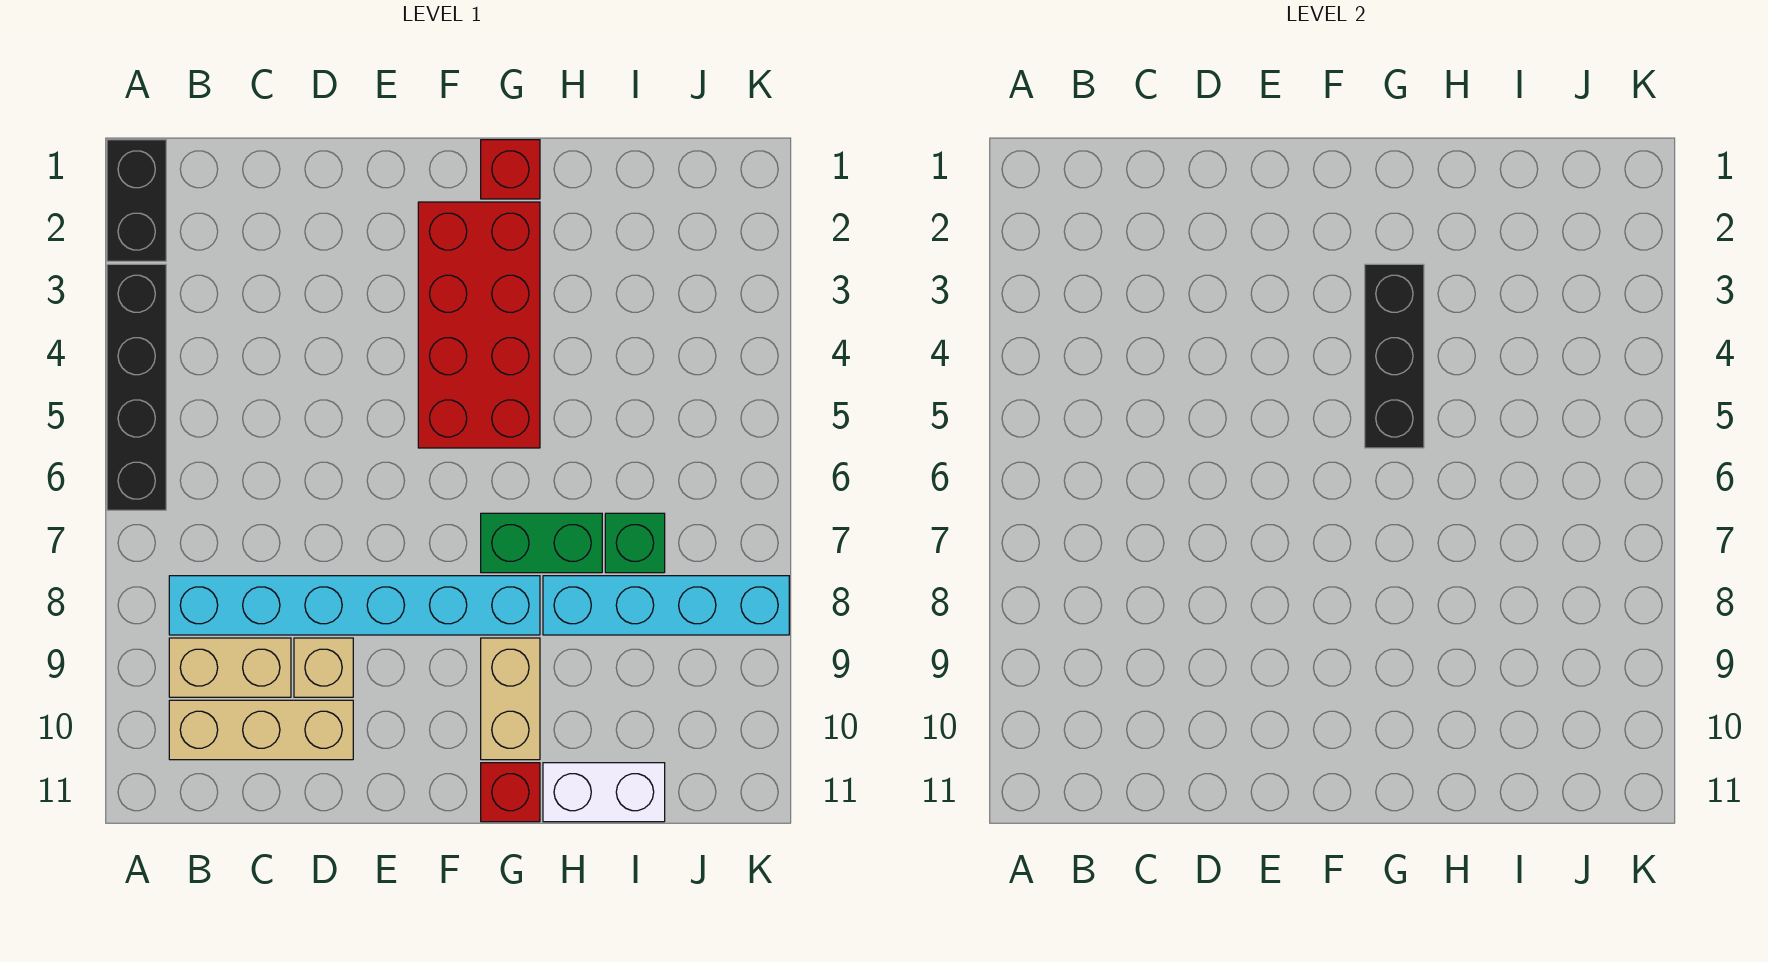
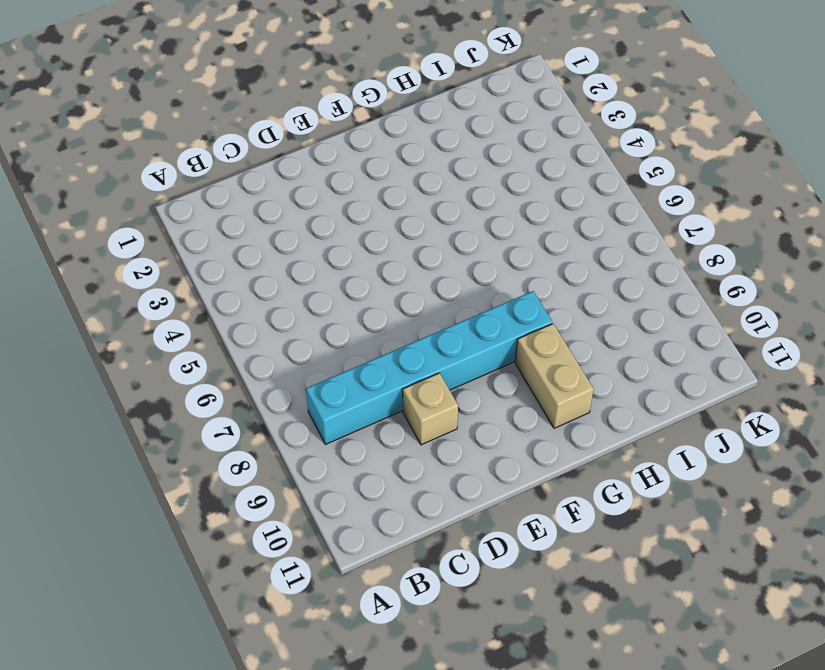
none -> black 1x2 brick [107,140,166,261]
none -> black 1x4 brick [107,264,166,510]
none -> tan 1x2 brick [169,638,291,697]

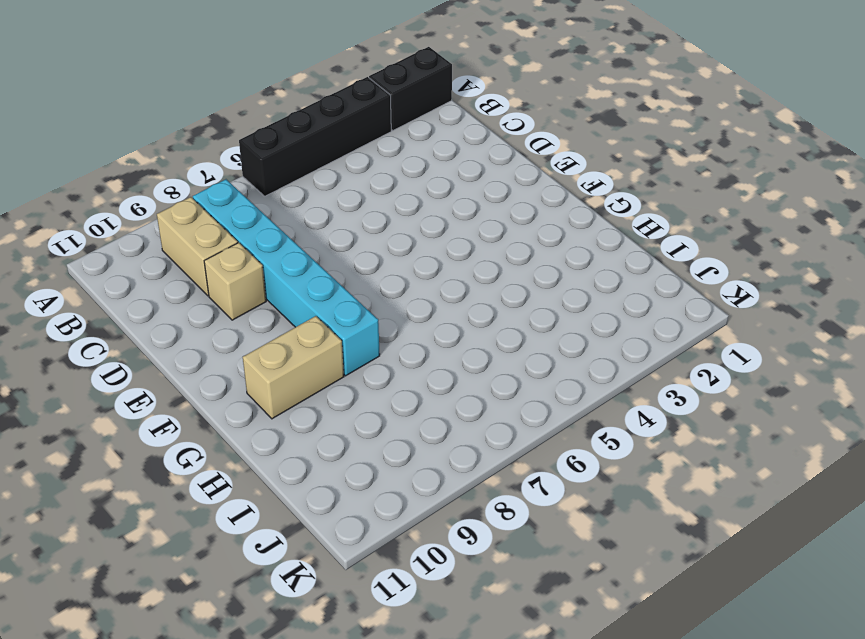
none -> tan 1x3 brick [169,700,353,760]
none -> red 2x4 brick [418,202,540,448]
none -> red 1x1 brick [481,140,540,199]

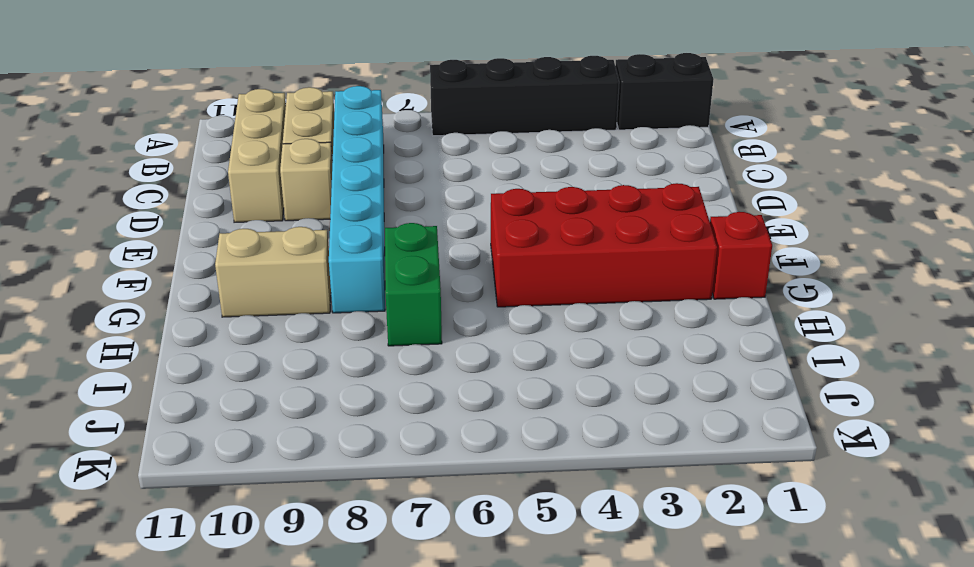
none -> red 1x1 brick [481,763,540,822]
none -> cyan 1x4 brick [543,576,789,635]
none -> white 1x2 brick [543,763,665,822]

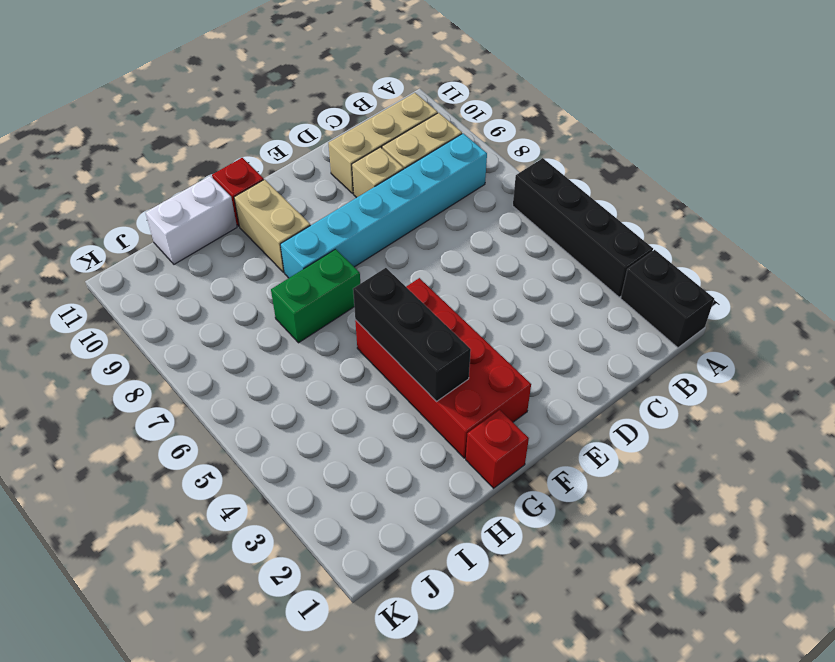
none -> cyan 1x4 brick [543,576,789,635]
none -> green 1x1 brick [605,513,665,573]

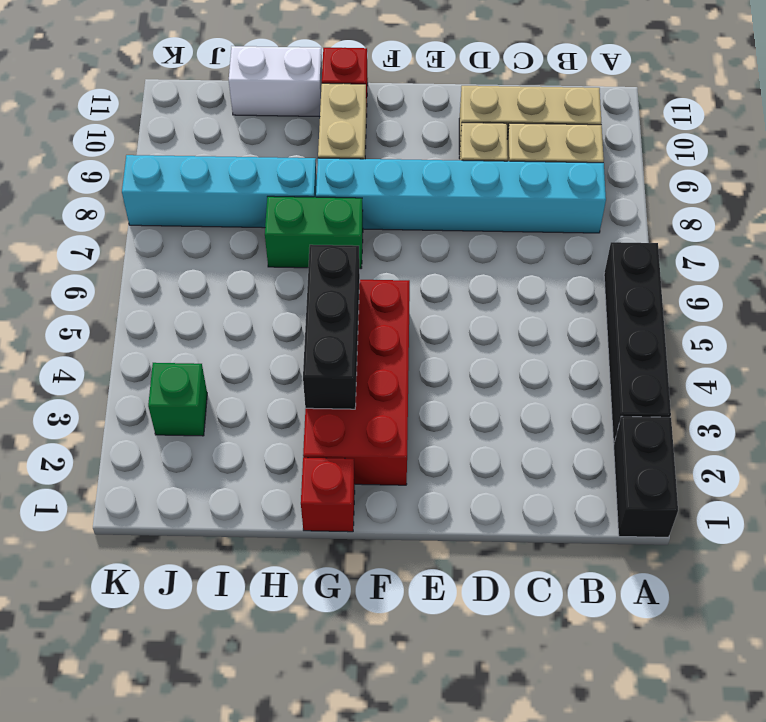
green 1x1 brick [148,363,207,436] -> green 1x1 brick moved to [605,513,665,573]

